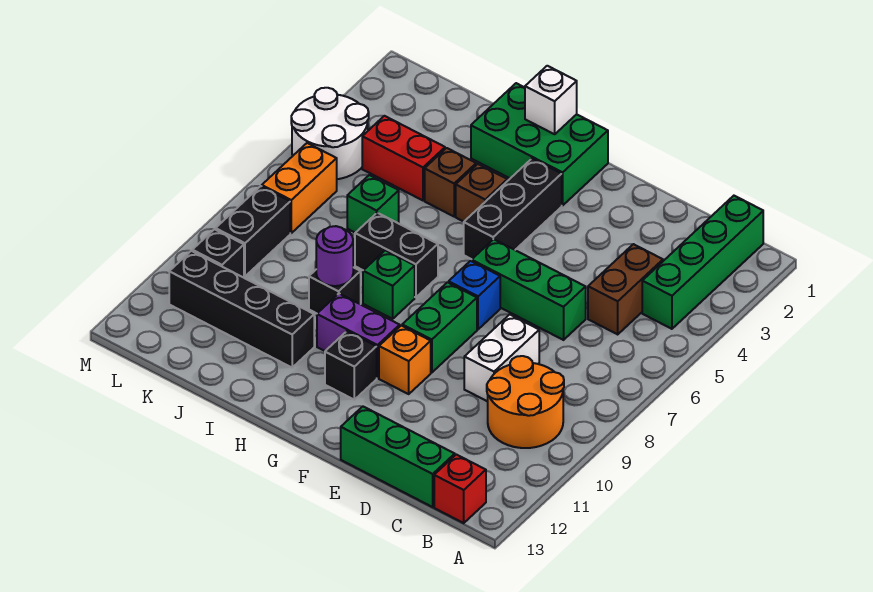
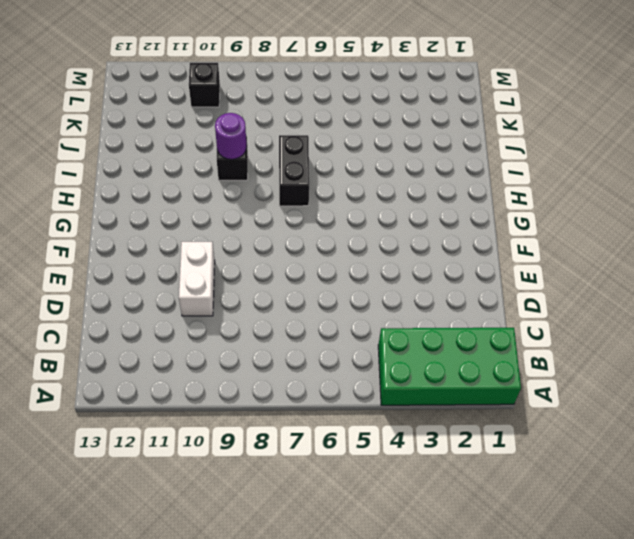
green 2x4 brick [378,328,521,405] -> green 1x4 brick [642,196,763,329]
white 1x2 brick [179,242,215,316] -> white 1x2 brick turned to [464,314,539,402]
none -> orange 2x2 round brick [487,356,564,448]
none -> red 1x1 brick [434,454,486,523]
none -> brown 1x2 brick [588,244,663,334]

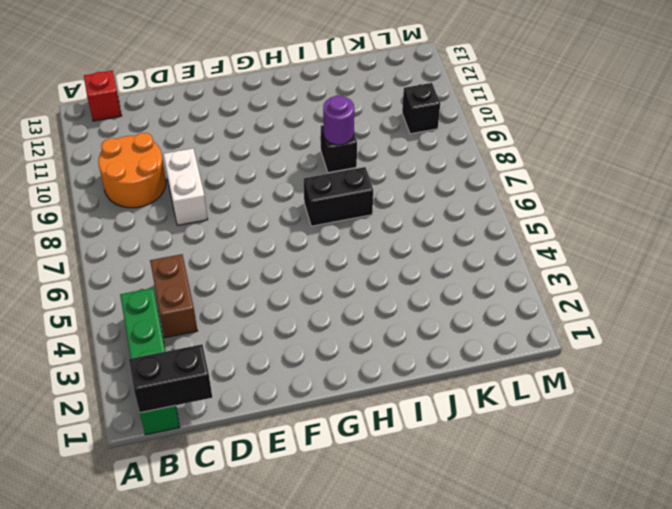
black 1x2 brick [129,344,212,413] -> black 1x2 brick turned to [216,186,290,276]
none -> green 1x3 brick [341,407,455,507]
none -> green 1x3 brick [472,239,586,340]
none -> blue 1x1 brick [449,261,500,329]

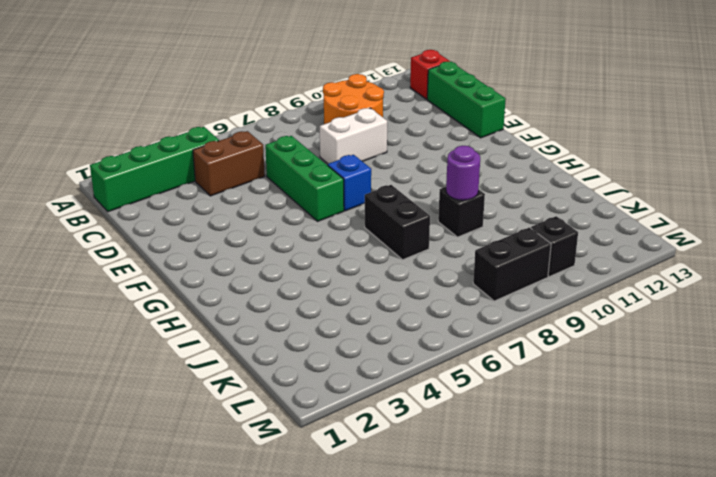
none -> green 1x2 brick [402,282,477,373]
none -> orange 1x1 brick [379,326,431,394]
none -> green 2x3 brick [471,83,608,205]

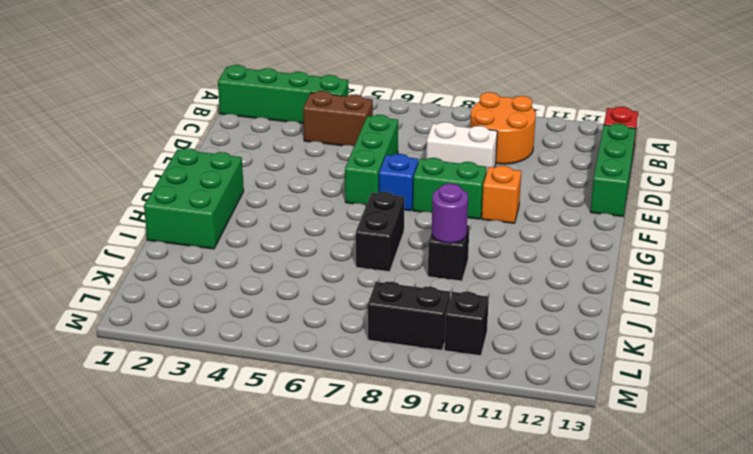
none -> black 1x3 brick [464,159,562,259]
none -> purple 1x2 brick [317,294,400,378]
none -> black 1x1 brick [325,331,377,400]

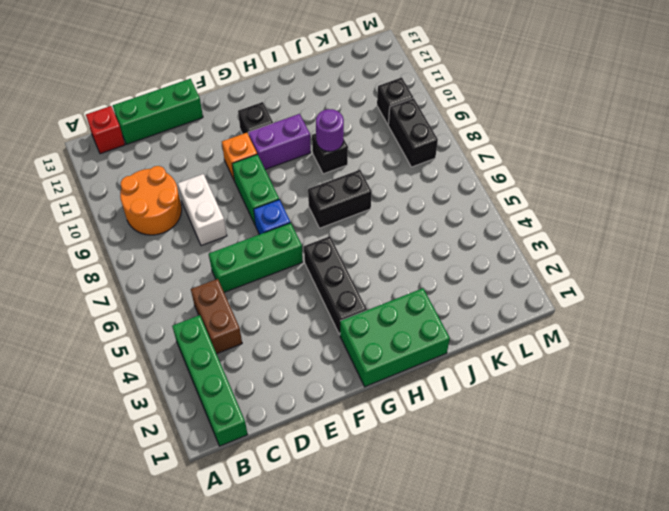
none -> brown 1x1 brick [456,164,507,222]
none -> green 1x1 brick [363,250,415,319]
none -> brown 1x1 brick [425,148,476,216]

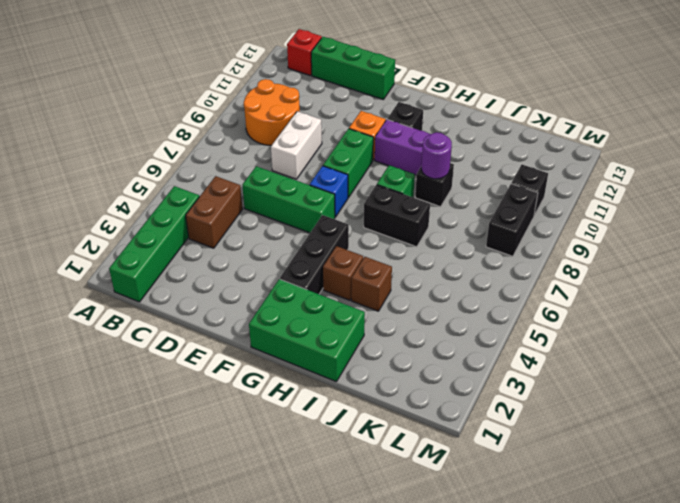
none -> black 1x4 brick [169,251,314,368]
none -> red 1x2 brick [362,116,445,200]
none -> green 1x1 brick [347,175,399,233]

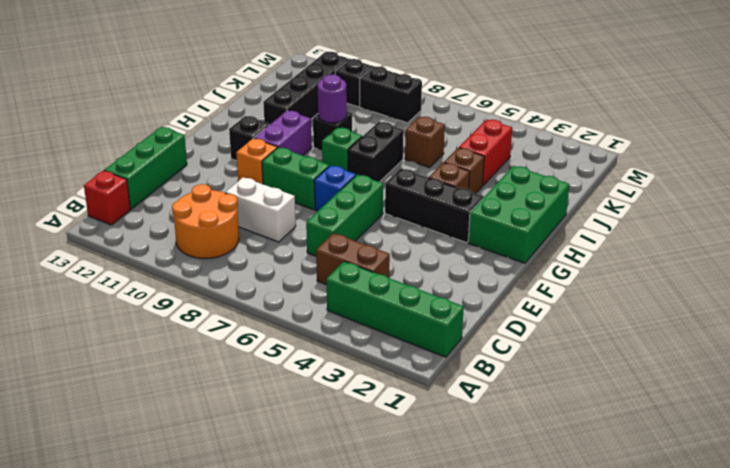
brown 1x1 brick [405,117,445,168] -> green 1x1 brick [347,175,399,233]
none -> white 2x2 round brick [291,88,369,179]
none -> orange 1x2 brick [262,143,337,233]
none -> white 1x1 brick [525,66,577,134]

